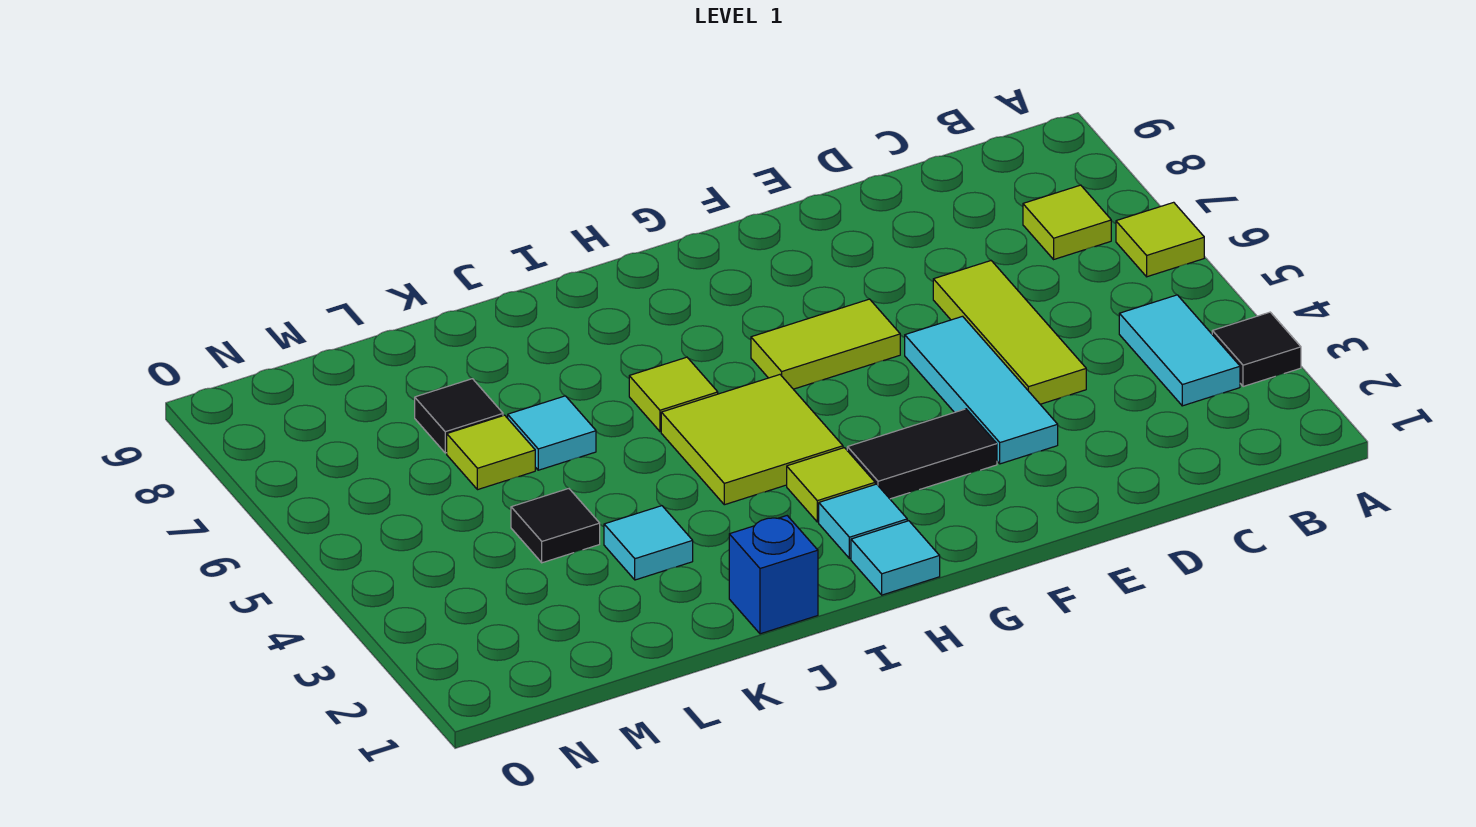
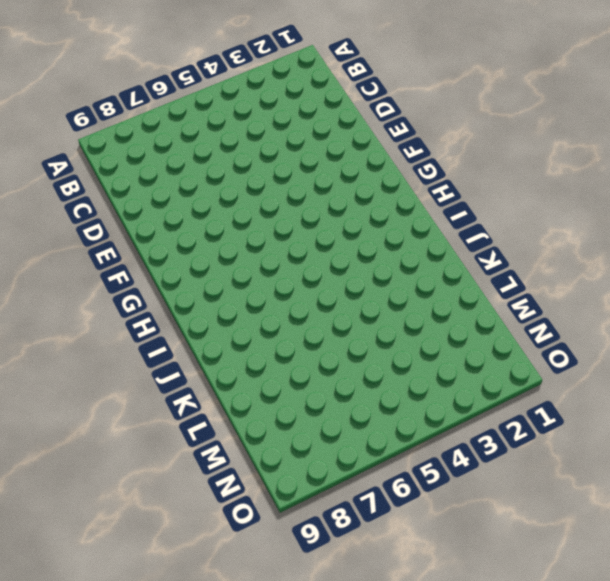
none -> black 1x1 tile [1212,312,1301,387]
none -> lime 1x1 tile [1116,202,1204,277]
none -> cyan 1x2 tile [1119,295,1240,406]

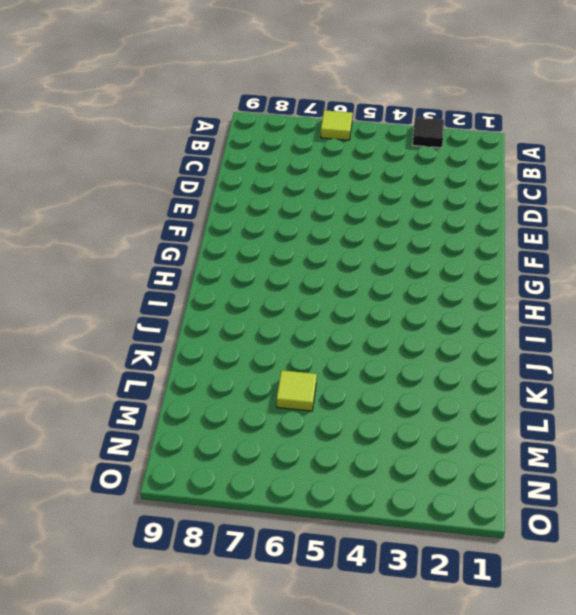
none -> cyan 1x2 tile [1119,295,1240,406]
none -> lime 1x1 tile [1023,185,1111,259]
none -> lime 1x3 tile [933,261,1086,404]

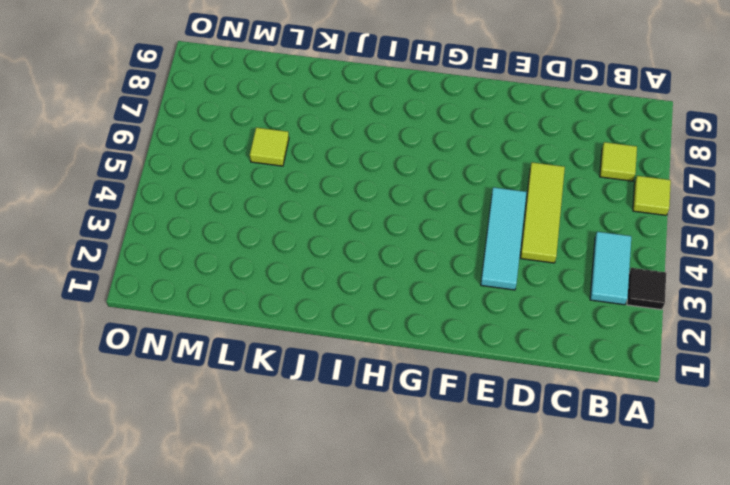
none -> black 1x2 tile [847,409,997,499]
none -> lime 1x2 tile [751,299,900,389]
none -> cyan 1x1 tile [851,521,940,595]

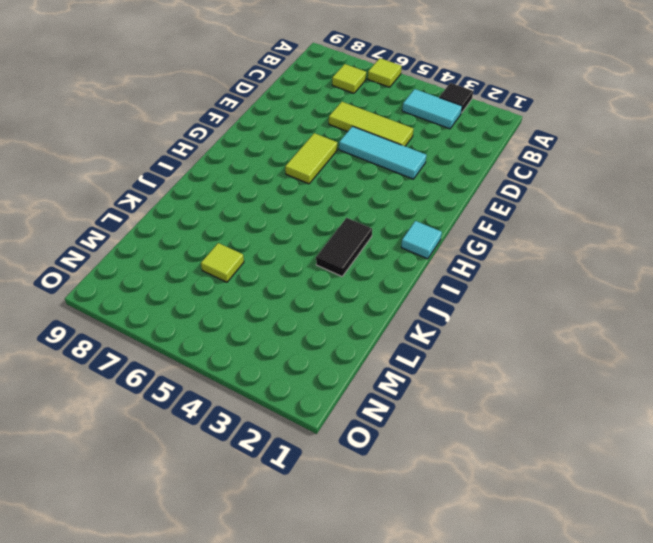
black 1x2 tile [316,218,372,276] -> black 1x2 tile moved to [847,409,997,499]
none -> cyan 1x1 tile [819,484,907,559]
none -> lime 1x1 tile [787,448,875,522]
none -> lime 2x2 tile [661,375,843,505]

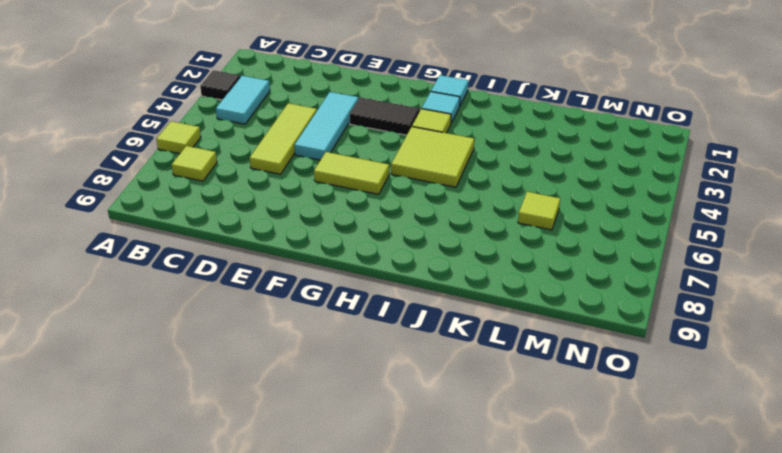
none -> lime 1x1 tile [629,357,718,432]
none -> blue 1x1 brick [729,516,818,634]
none -> cyan 1x1 tile [604,506,693,580]

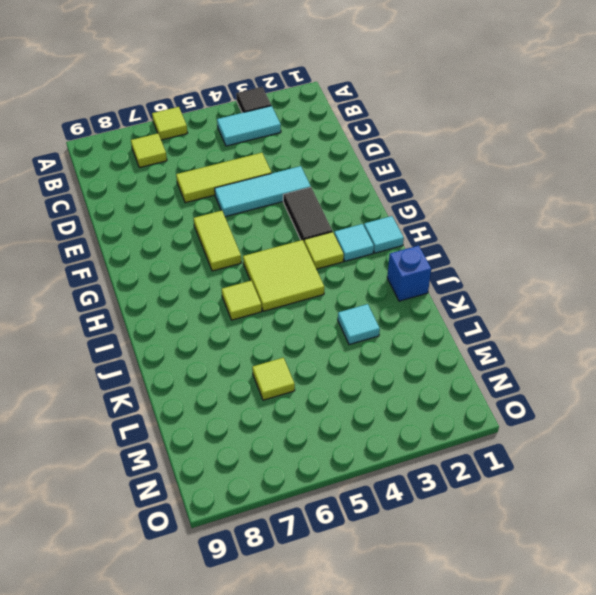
none -> cyan 1x1 tile [508,396,596,470]
none -> black 1x1 tile [511,488,600,563]
none -> black 1x1 tile [415,379,503,453]

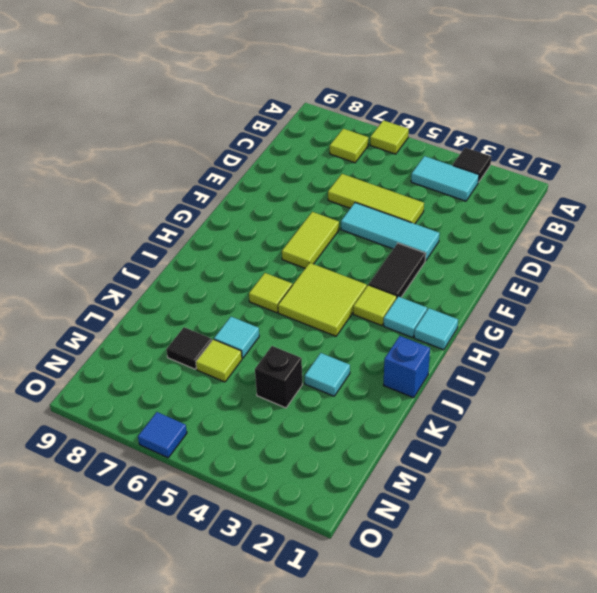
black 1x1 brick [255,346,303,408] -> black 1x1 tile [511,488,600,563]
blue 1x1 tile [138,412,187,458] -> none

